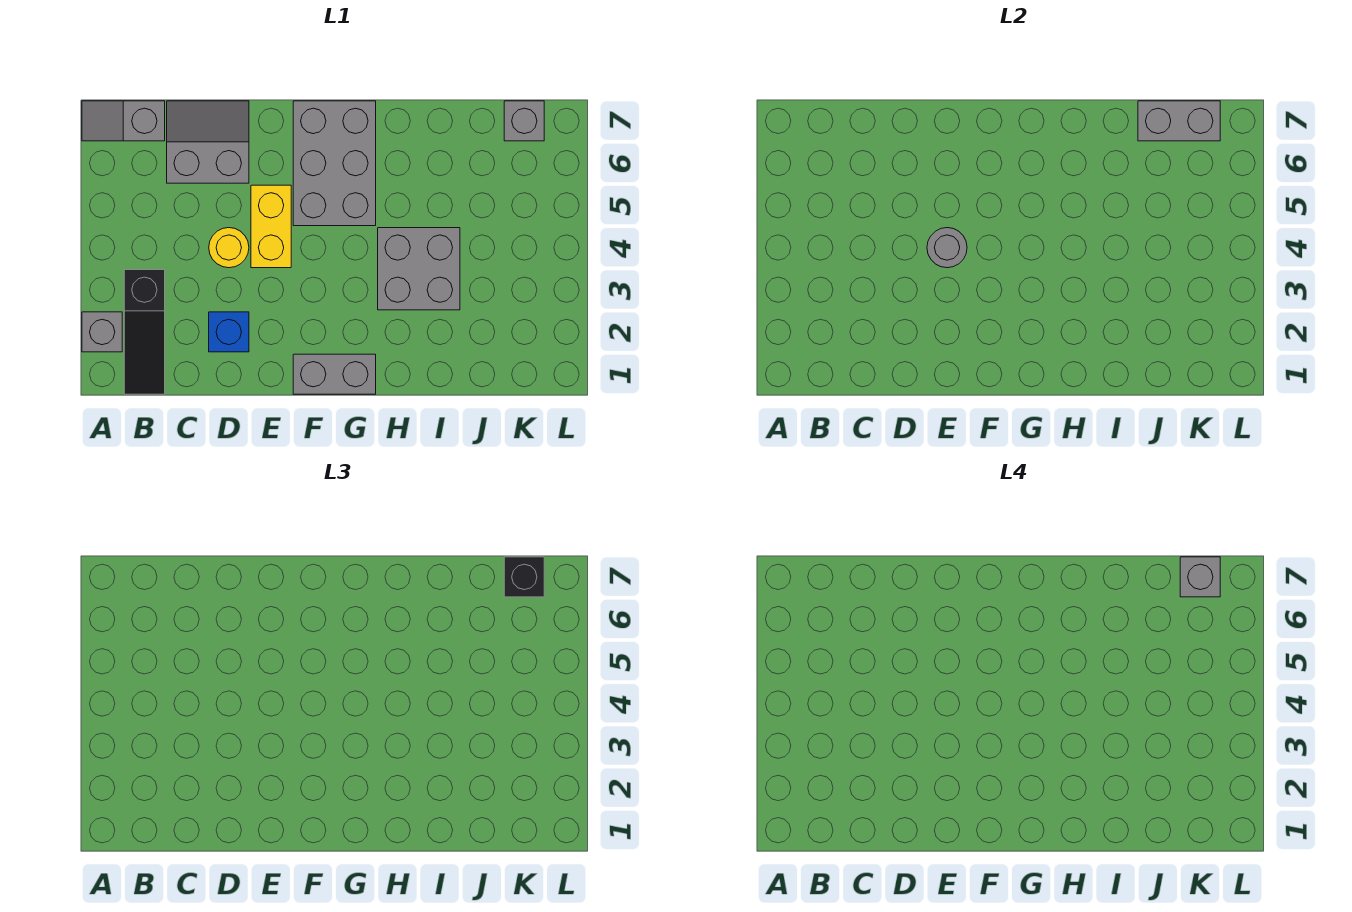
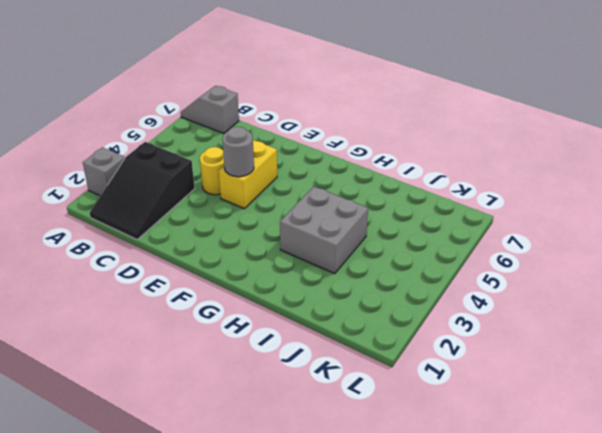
black 2x3 slope [90,142,195,239] -> black 1x3 slope [124,270,165,394]
none -> grey 2x2 slope [167,101,249,183]
none -> blue 1x1 brick [209,312,249,352]
none -> grey 1x2 brick [293,354,376,394]

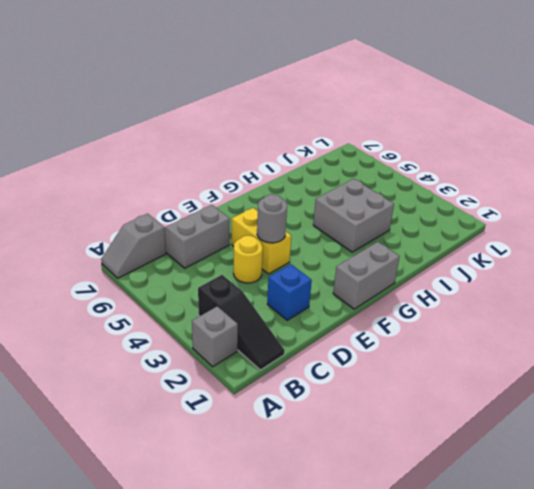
none -> grey 2x3 brick [293,101,376,226]
none -> grey 1x1 brick [504,101,544,141]
none -> grey 1x2 brick [1138,101,1220,141]

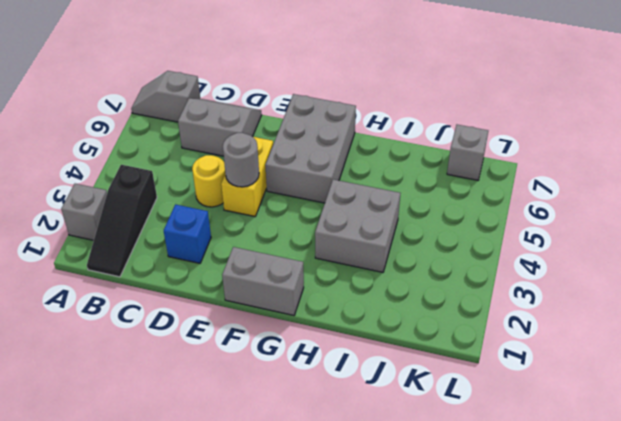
none -> grey 1x2 brick [1138,101,1220,141]
none -> black 1x1 brick [504,557,544,597]
none -> grey 1x1 brick [1180,557,1220,597]

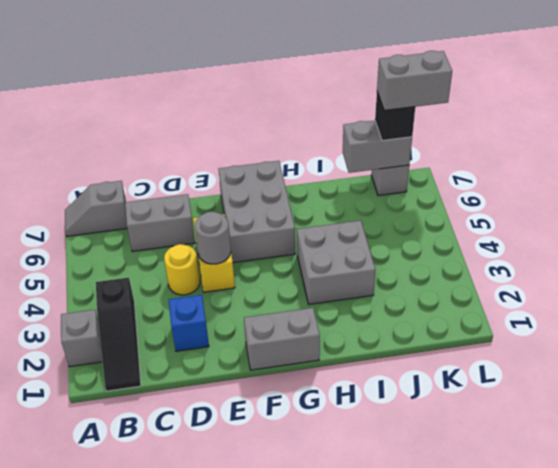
grey 1x2 brick [377,51,452,110] -> grey 1x1 brick [1180,557,1220,597]

